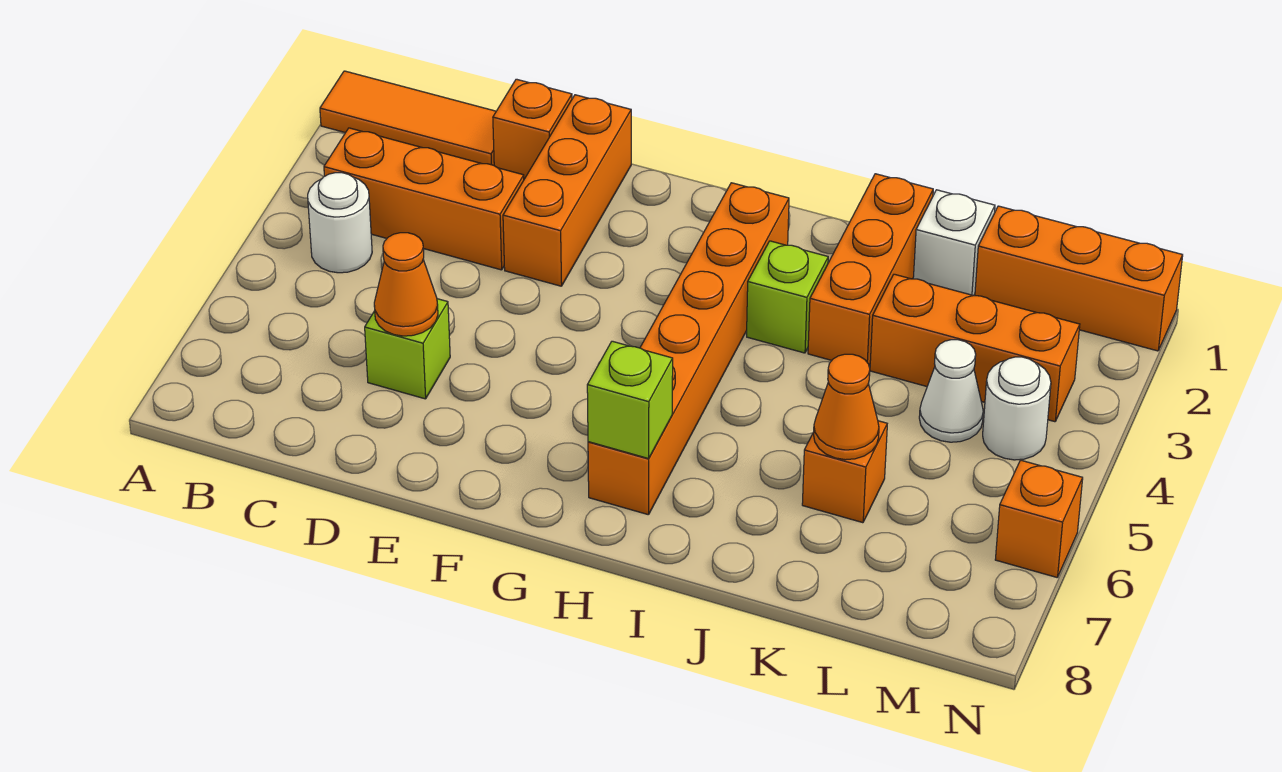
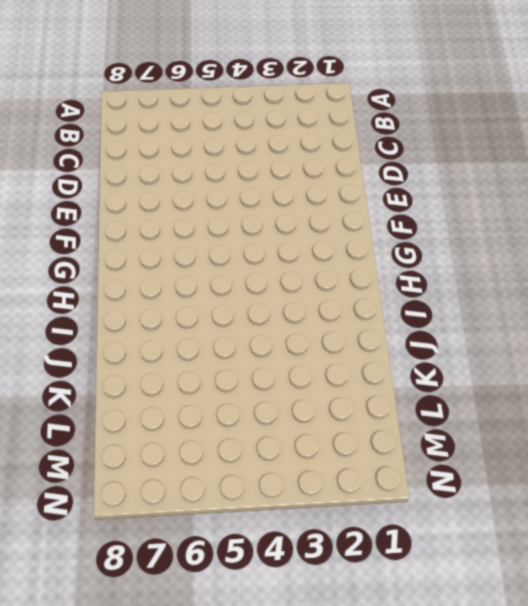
none -> orange 1x3 tile [320,71,496,165]
none -> orange 1x3 brick [324,128,524,270]
none -> white 1x1 round brick [308,173,372,273]

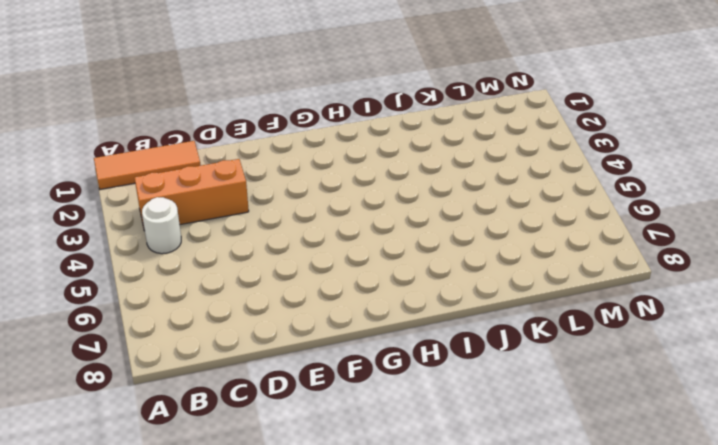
none -> orange 1x1 brick [493,79,572,179]
none -> lime 1x1 brick [365,299,450,399]
none -> orange 1x3 brick [503,95,631,286]

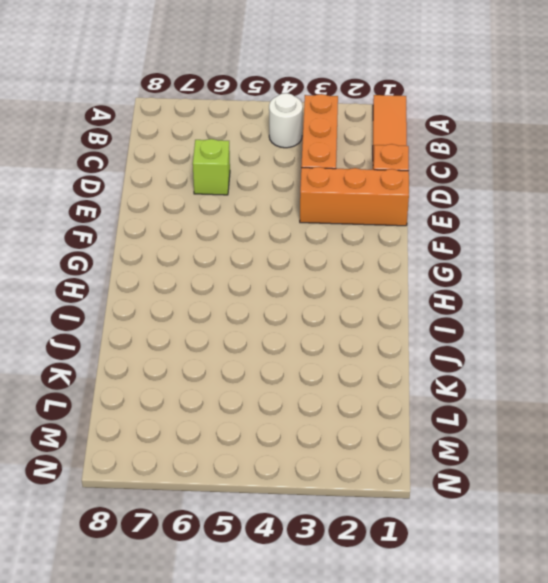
none -> orange 1x6 brick [588,183,789,515]
none -> lime 1x1 brick [747,241,828,353]
none -> orange 1x3 brick [808,174,933,365]

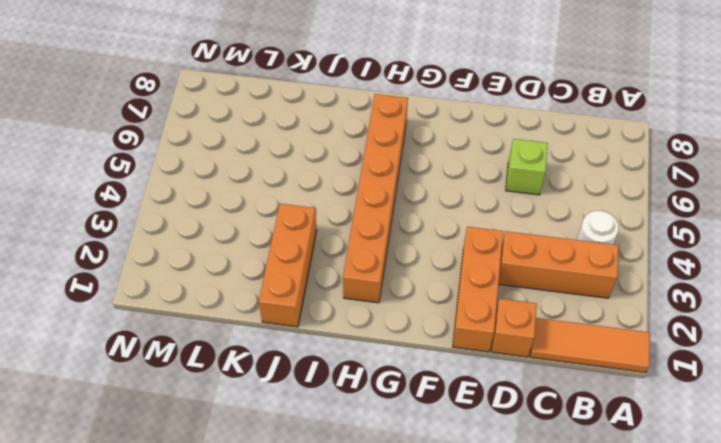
none -> lime 1x1 brick [747,241,828,353]
none -> white 1x1 brick [913,190,995,296]
none -> orange 1x3 brick [870,274,1080,422]

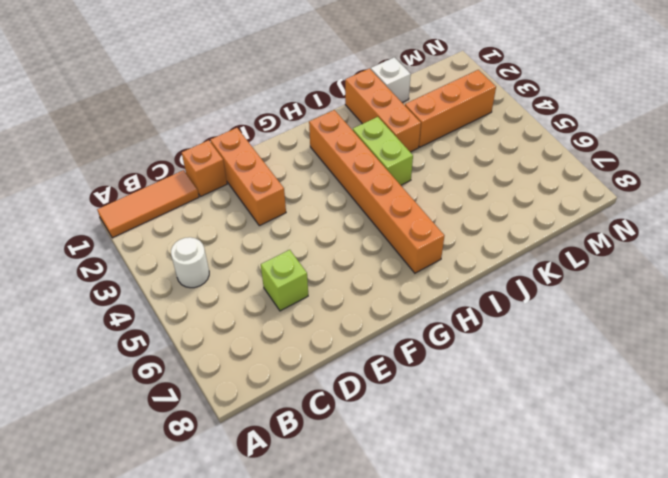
lime 1x2 brick [353,117,413,185] -> lime 1x1 brick [747,241,828,353]
none -> orange 1x3 brick [324,128,524,270]
none -> orange 1x1 brick [802,421,887,523]
none -> orange 1x3 brick [975,206,1183,351]

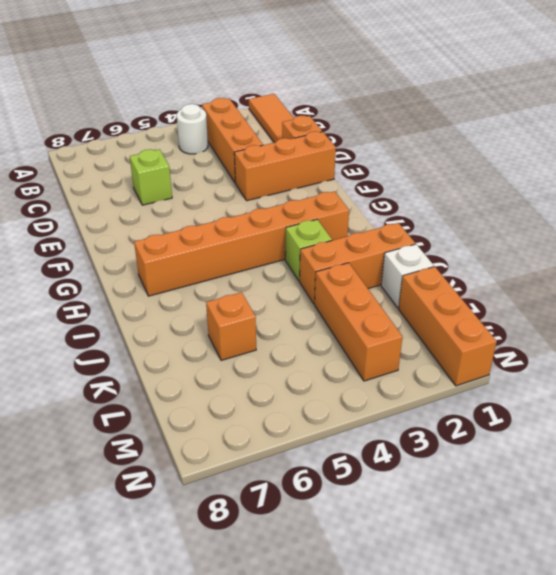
none -> white 1x1 cone [919,340,983,442]
none -> white 1x1 round brick [983,357,1051,460]
none -> orange 1x1 brick [995,460,1083,577]

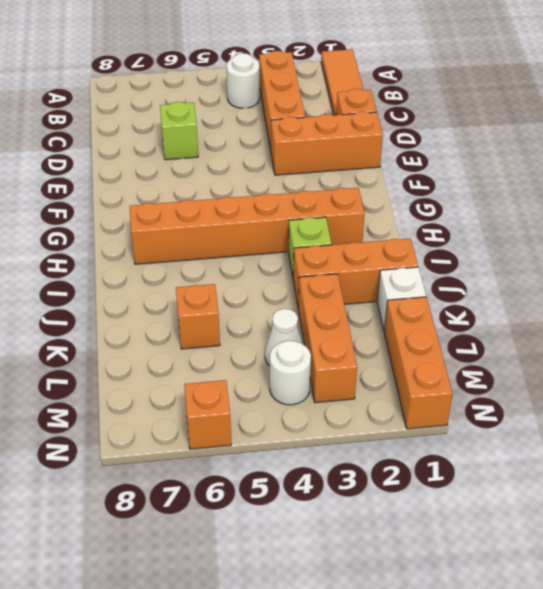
none -> orange 1x1 cone [374,233,438,336]
none -> lime 1x1 brick [587,341,673,459]
none -> orange 1x1 cone [814,354,879,460]

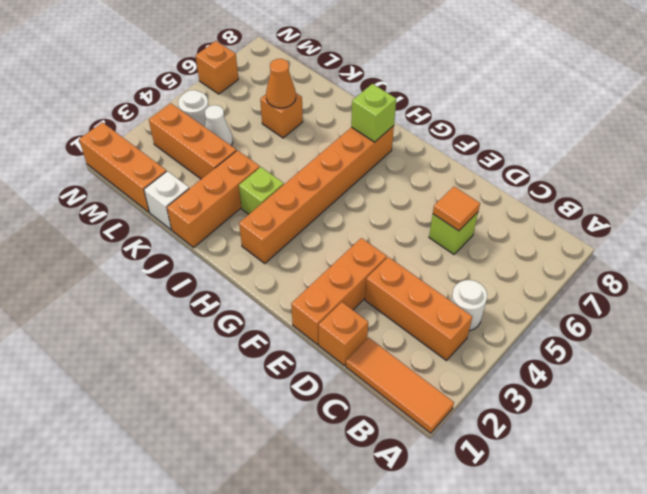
orange 1x1 tile [433,187,480,231] -> orange 1x1 cone [374,233,438,336]

